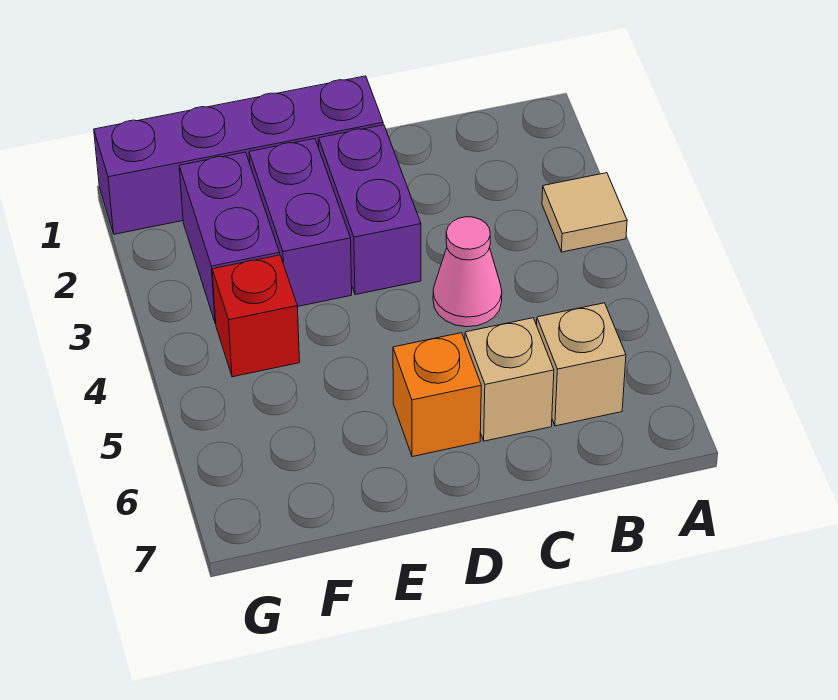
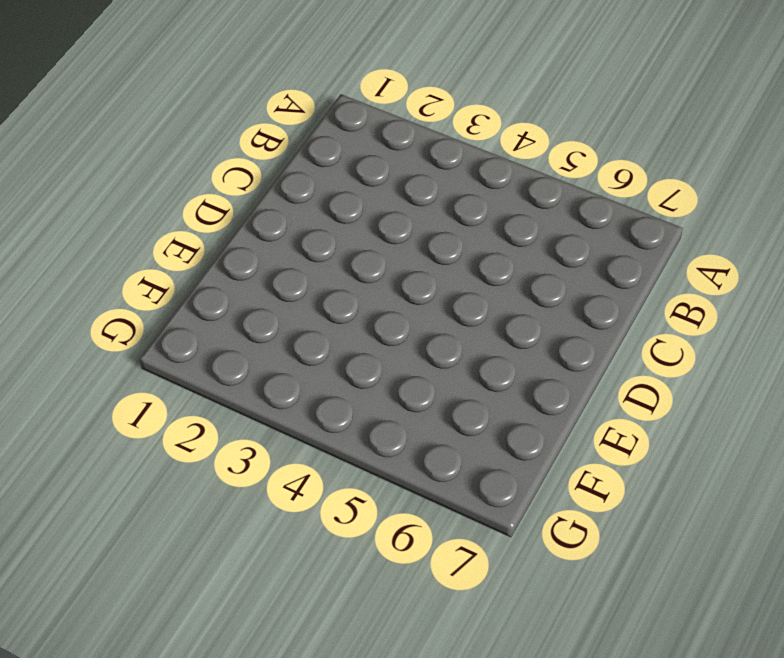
none -> tan 1x1 tile [542,173,627,252]
none -> tan 1x1 brick [537,303,626,426]

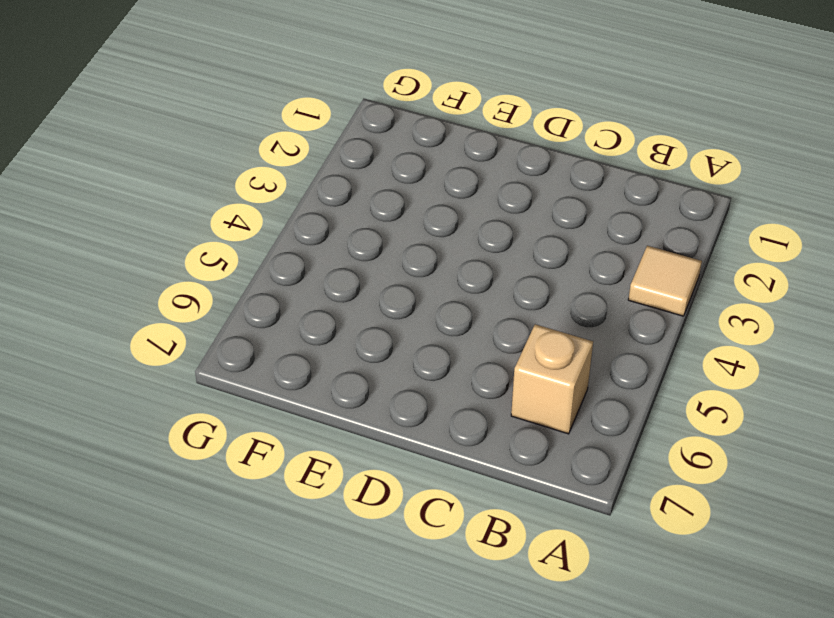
none -> pink 1x1 cone [433,217,502,327]
none -> tan 1x1 brick [465,318,554,441]

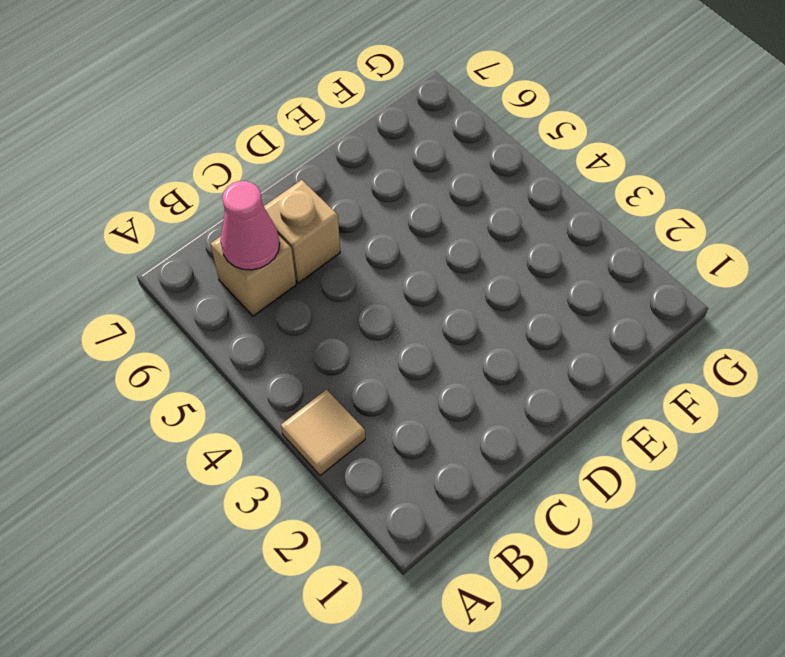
pink 1x1 cone [220,181,280,270] -> pink 1x1 cone moved to [433,217,502,327]
none -> purple 1x4 brick [94,76,383,234]
none -> purple 1x2 brick [319,125,421,295]

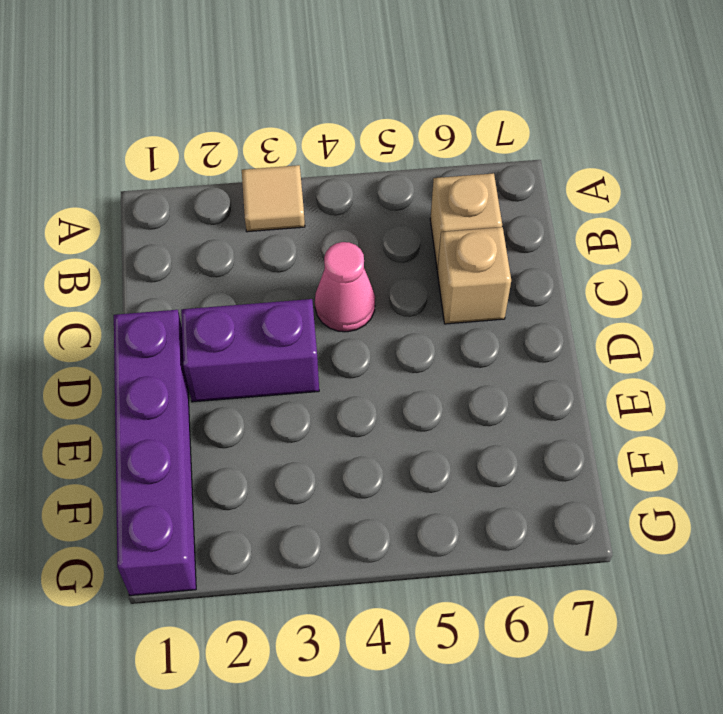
none -> orange 1x1 brick [393,333,481,457]
none -> purple 1x2 brick [249,139,352,307]

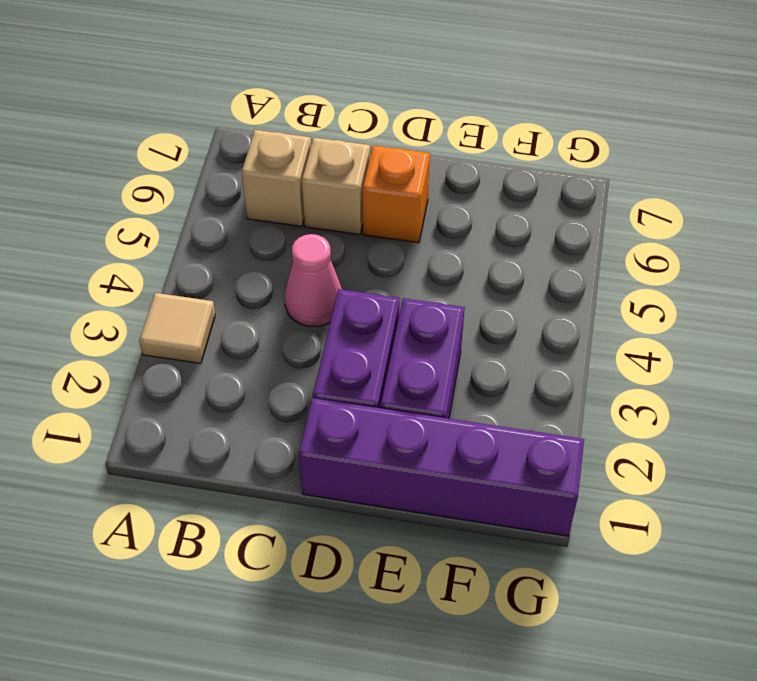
none -> purple 1x2 brick [179,152,280,323]
none -> red 1x1 brick [212,255,300,377]

